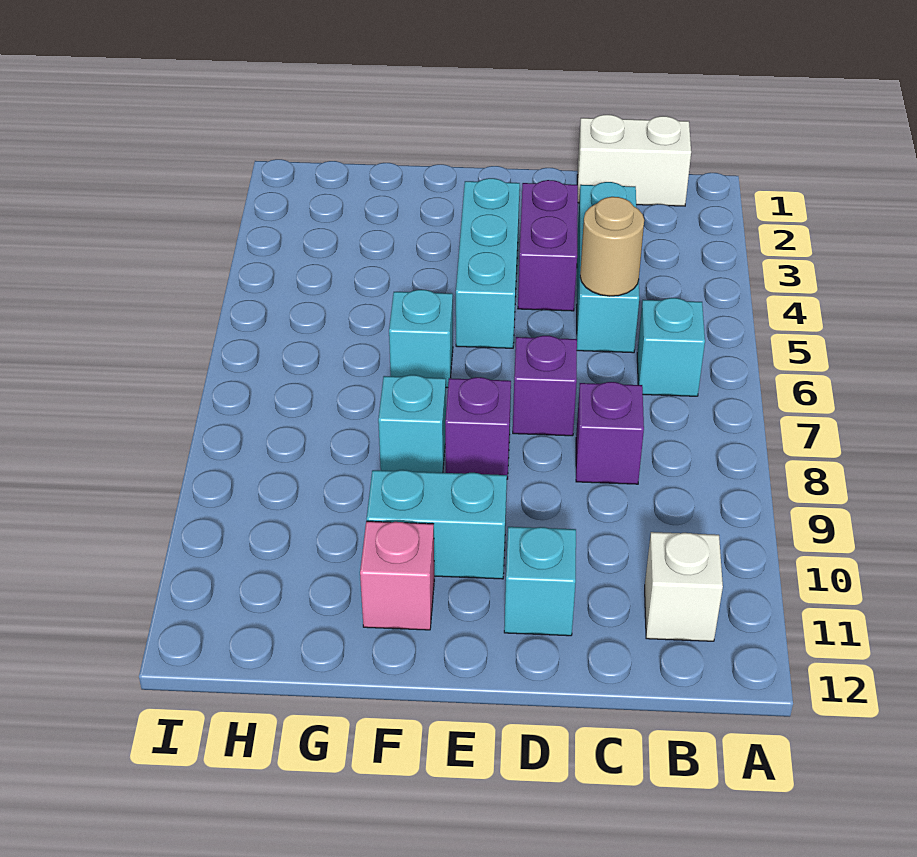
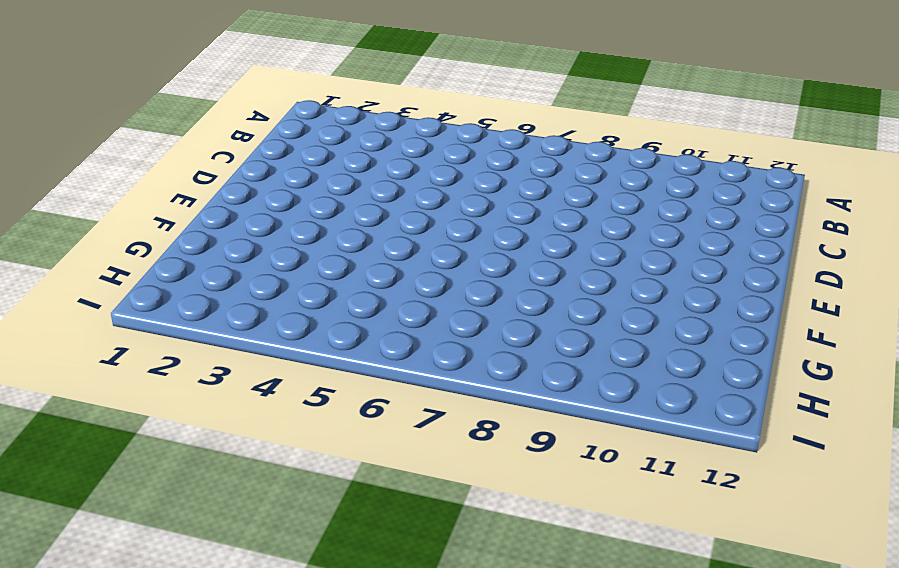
none -> white 1x2 brick [577,115,691,206]
none -> cyan 1x1 brick [637,298,705,396]
none -> white 1x1 brick [645,532,723,641]

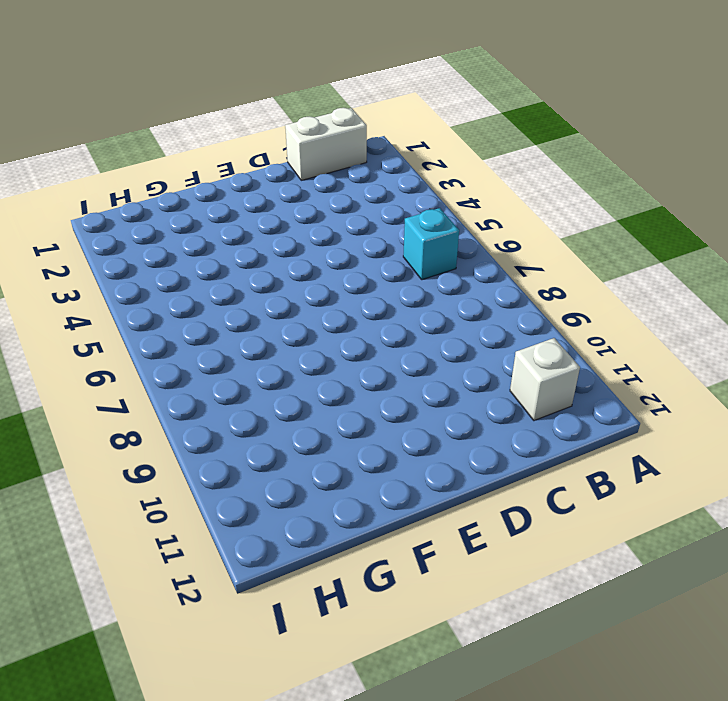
none -> cyan 1x3 brick [577,182,639,353]
none -> purple 1x1 brick [576,382,644,484]
none -> purple 1x2 brick [518,180,578,311]

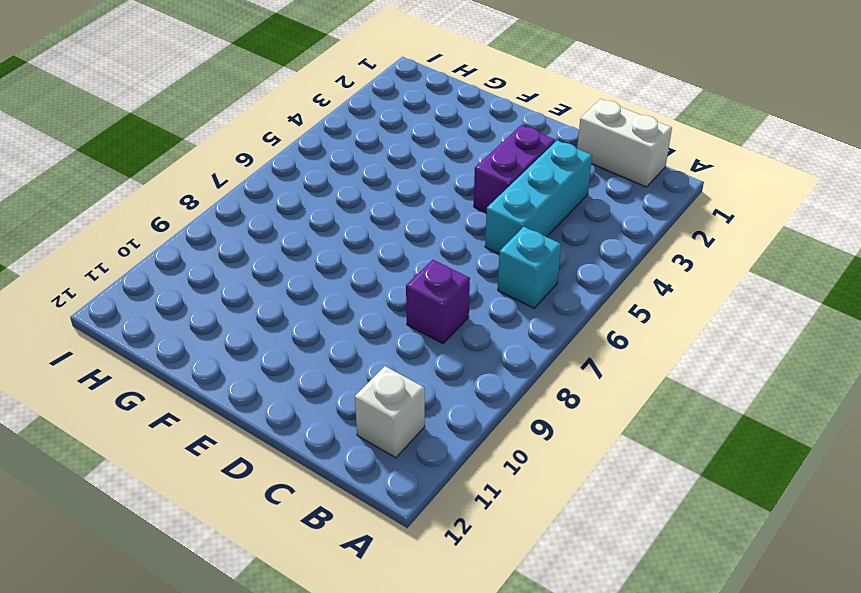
none -> purple 1x1 brick [513,336,577,436]
none -> cyan 1x1 brick [504,527,576,636]
none -> cyan 1x3 brick [456,178,520,348]

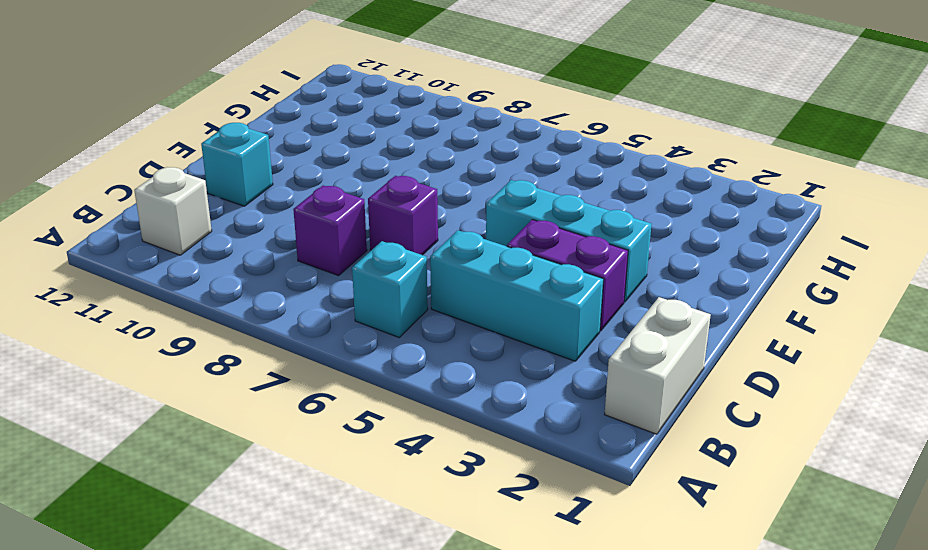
none -> purple 1x1 brick [445,377,511,479]
none -> cyan 1x2 brick [367,470,507,579]
none -> cyan 1x1 brick [389,290,453,388]

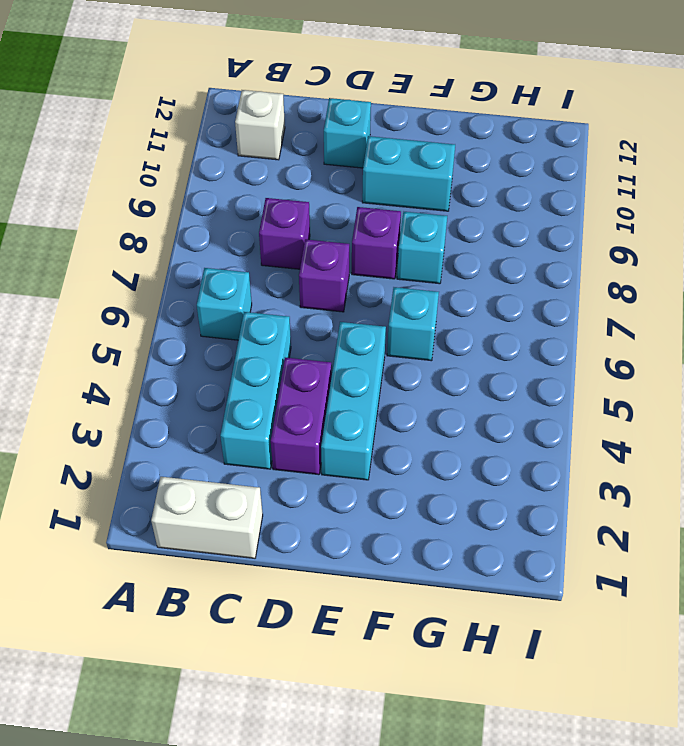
none -> pink 1x1 brick [360,521,434,630]
none -> tan 1x1 round brick [580,197,644,296]

